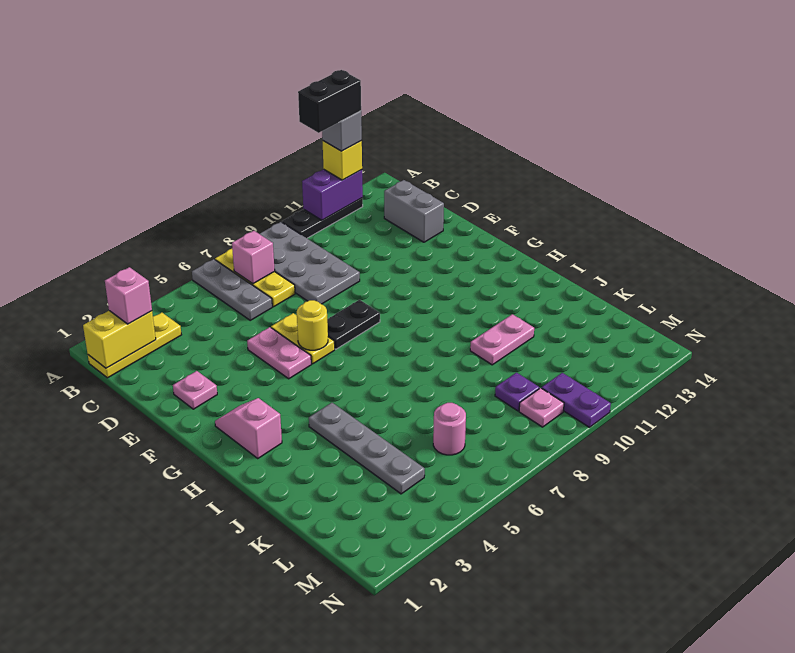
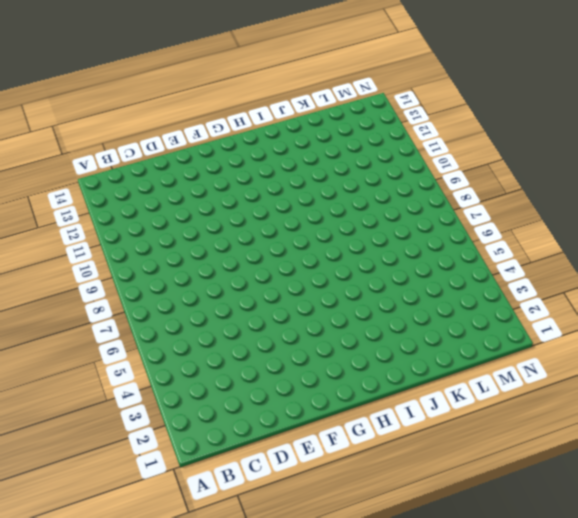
none -> grey 1x3 plate [192,259,272,320]
none -> yellow 1x3 plate [215,249,295,307]
none -> grey 2x4 plate [260,222,360,304]

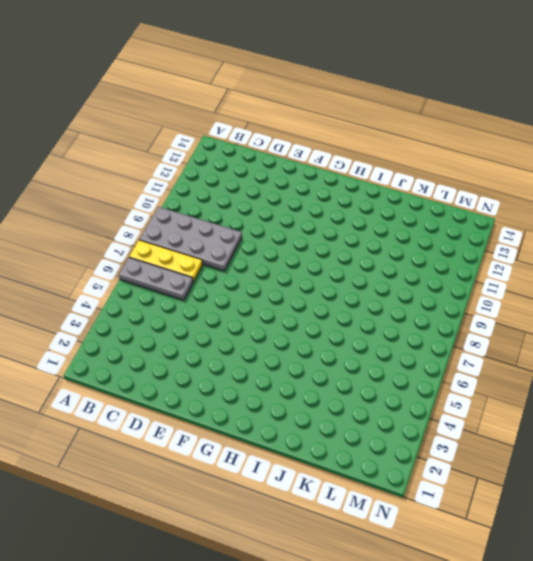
none -> black 1x3 plate [282,198,363,238]
none -> yellow 1x3 plate [88,312,181,378]
none -> grey 1x2 brick [384,180,444,242]

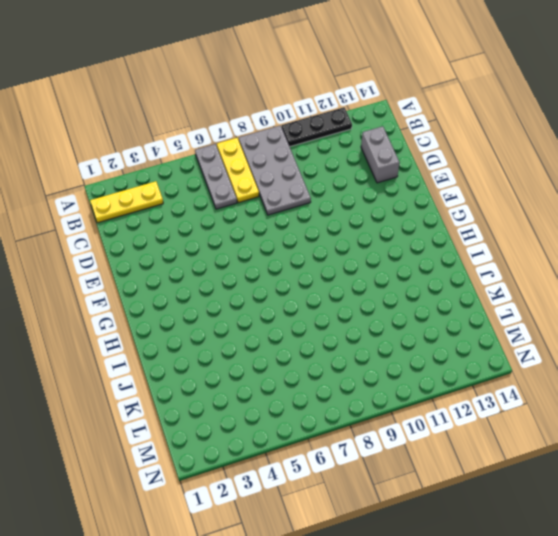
none -> pink 1x1 plate [173,371,217,409]
none -> pink 1x2 plate [247,327,311,379]
none -> yellow 1x2 plate [271,313,335,364]

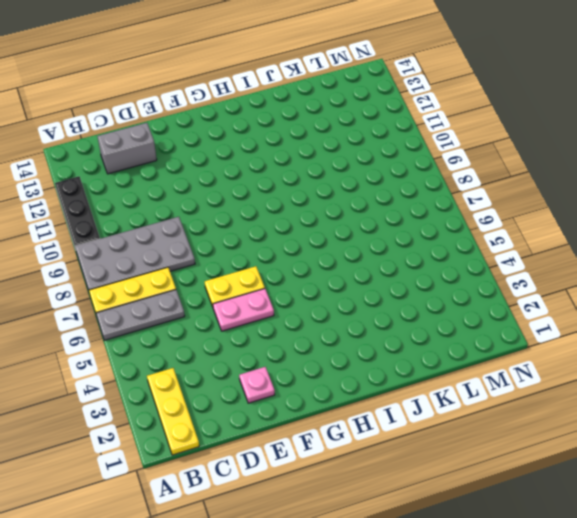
none -> black 1x2 plate [327,300,380,349]
none -> pink 1x2 slope [215,398,282,458]
none -> grey 1x4 plate [309,403,425,494]

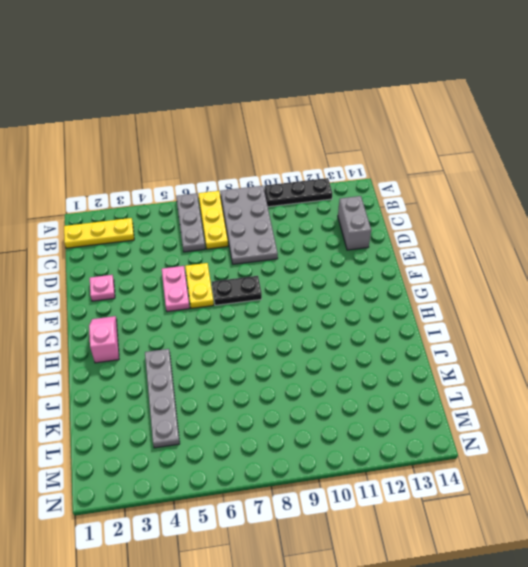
none -> pink 1x2 plate [470,314,534,365]
none -> pink 1x1 round brick [433,403,466,455]
none -> purple 1x1 plate [495,373,539,411]

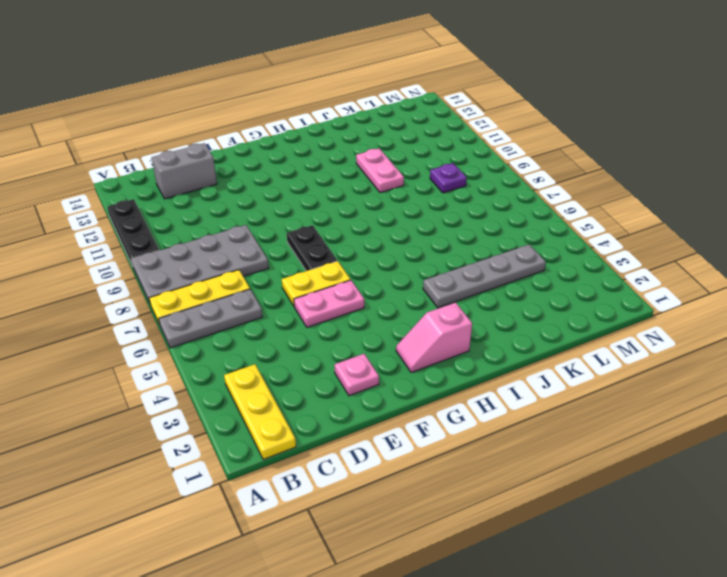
none -> pink 1x1 round brick [433,403,466,455]
none -> pink 1x1 plate [519,388,564,427]
none -> purple 1x2 plate [542,373,611,427]

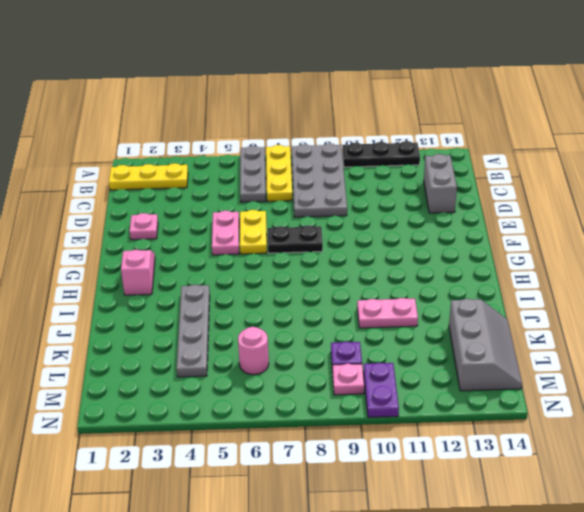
grey 2x3 slope [449,299,522,391] -> none
none -> purple 1x2 brick [302,169,363,220]
none -> yellow 1x2 brick [83,311,156,368]
none -> pink 1x1 brick [232,231,275,284]

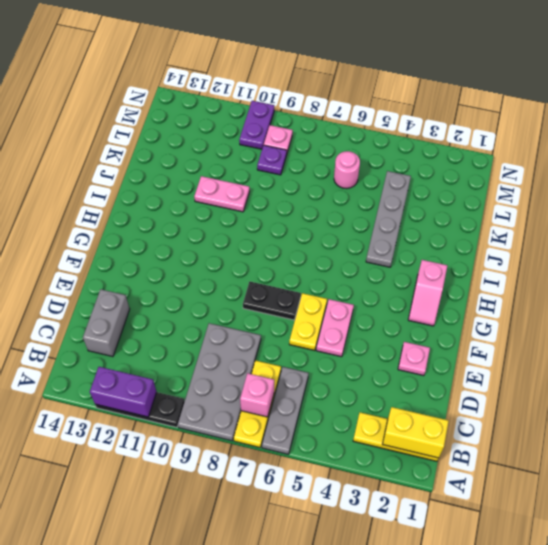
none -> yellow 1x1 round brick [297,300,328,350]
none -> yellow 1x1 brick [323,141,362,180]
none -> pink 1x1 brick [105,267,152,324]

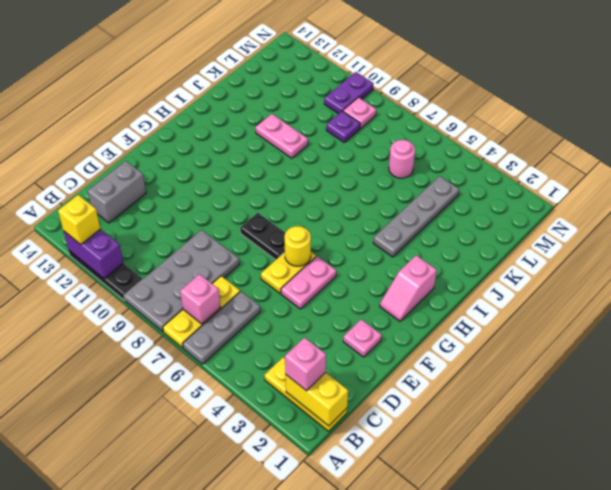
none -> grey 1x1 brick [322,111,362,151]
none -> black 1x2 brick [298,70,361,133]

